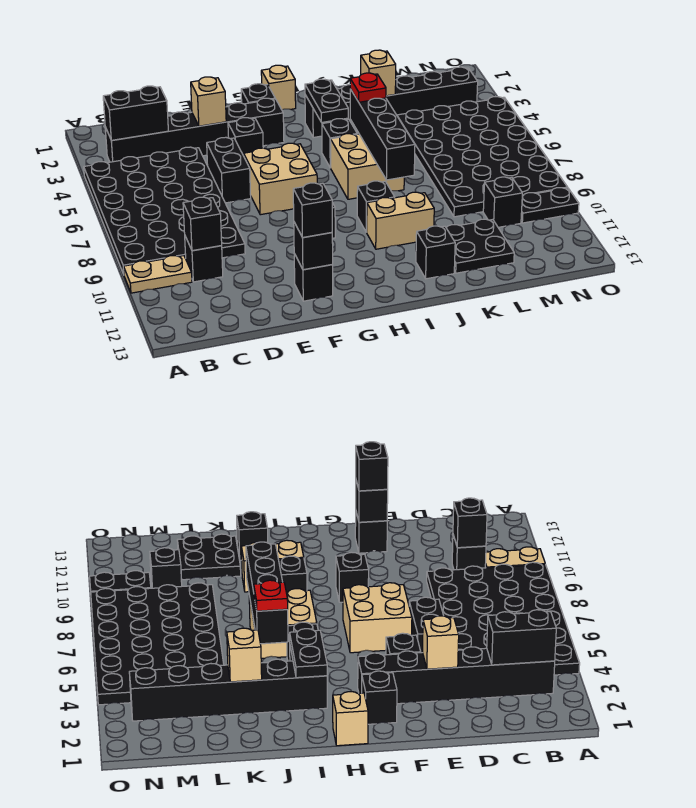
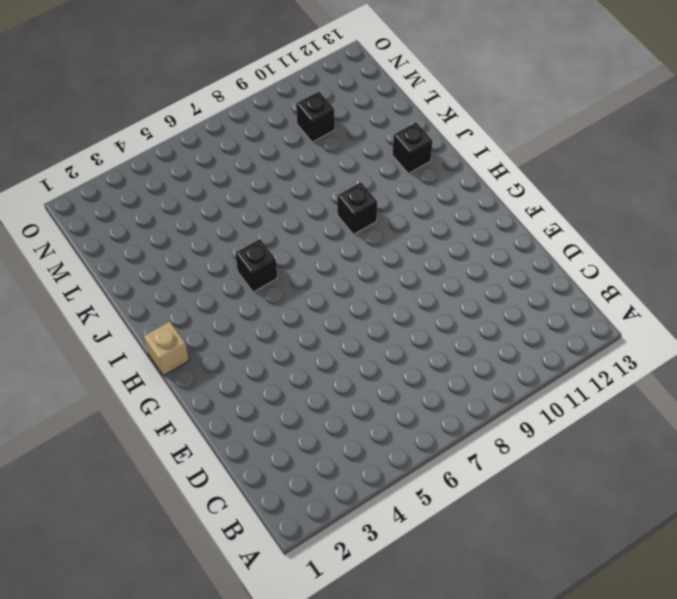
none -> black 4x6 plate [84,147,245,274]
none -> tan 1x2 plate [124,256,192,293]
none -> black 1x6 brick [105,98,284,162]
none -> black 1x1 brick [185,236,223,282]

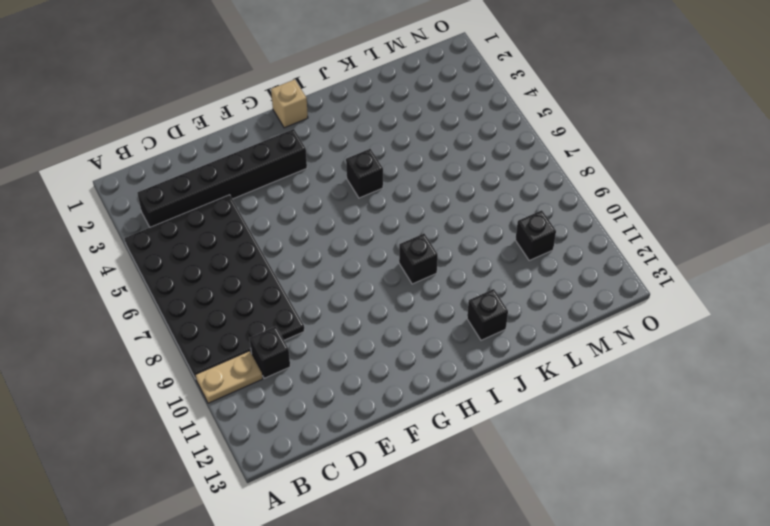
none -> black 1x2 brick [207,137,251,203]
none -> black 1x1 brick [228,118,263,156]
none -> tan 2x2 brick [244,143,317,215]
none -> black 1x1 brick [294,254,333,301]

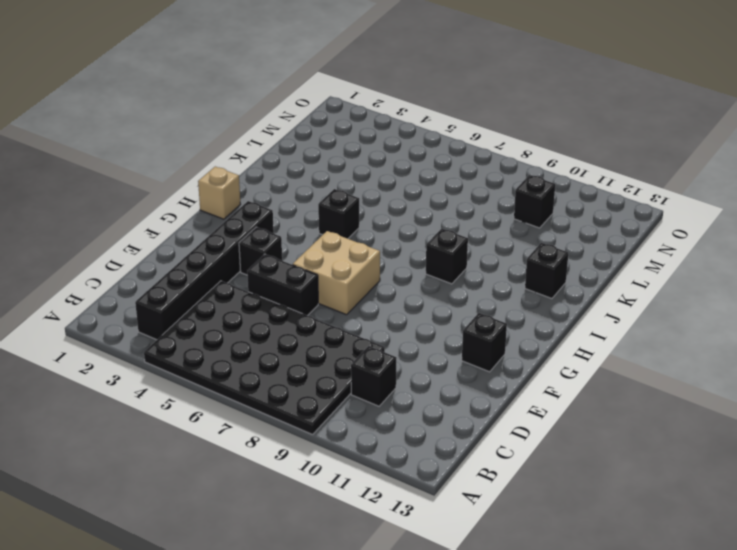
none -> tan 1x2 plate [124,256,192,293]
none -> black 1x1 brick [241,84,275,104]
none -> black 1x1 brick [336,552,369,602]
none -> black 1x6 brick [305,67,478,137]

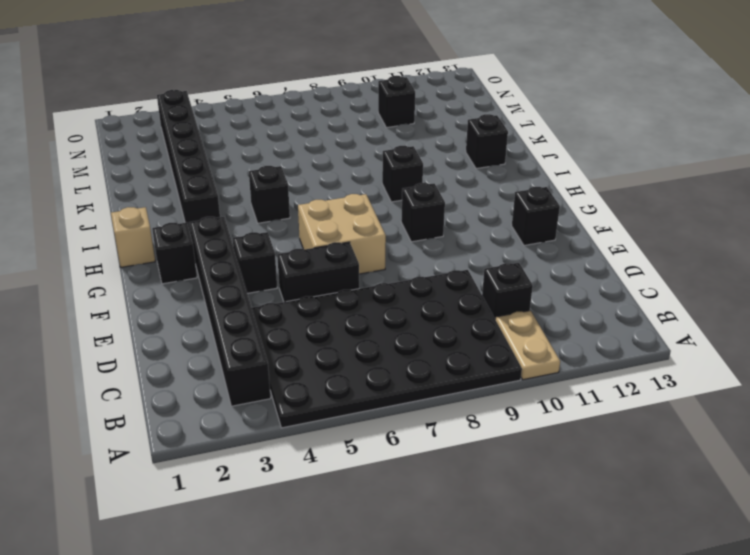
none -> tan 2x2 brick [330,134,404,199]
none -> tan 1x2 brick [367,192,434,249]
none -> black 2x2 plate [447,219,514,273]
none -> black 4x6 plate [397,97,568,217]

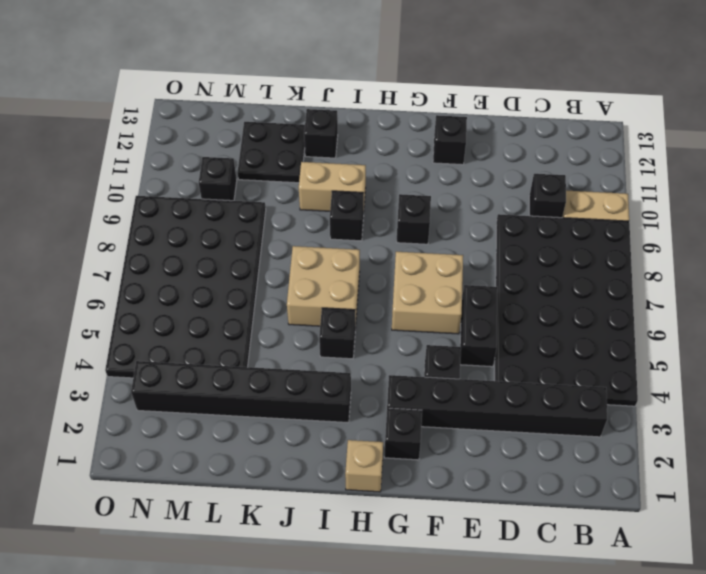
none -> black 1x2 plate [521,188,579,223]
none -> black 1x2 brick [103,86,168,140]
none -> black 1x1 brick [183,197,222,251]
none -> tan 1x1 brick [191,77,226,126]

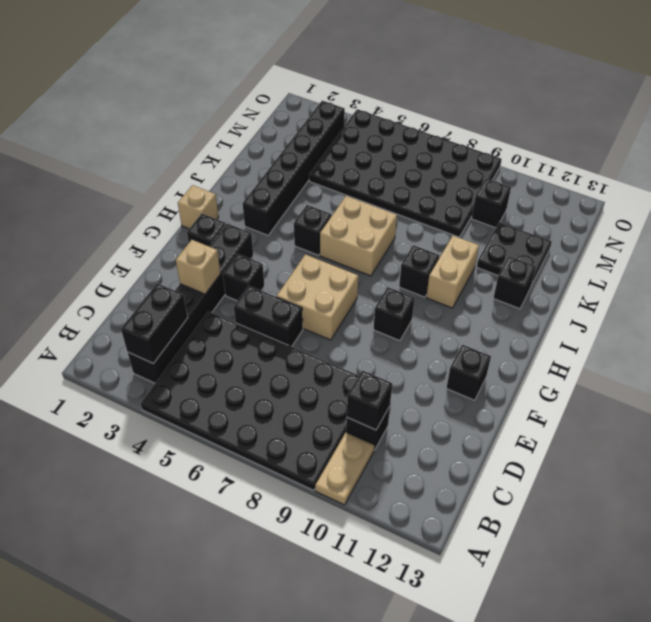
none -> black 1x2 plate [521,188,579,223]
none -> black 1x1 brick [294,222,333,270]
none -> black 1x2 plate [305,79,348,122]
none -> black 1x4 brick [350,89,415,180]

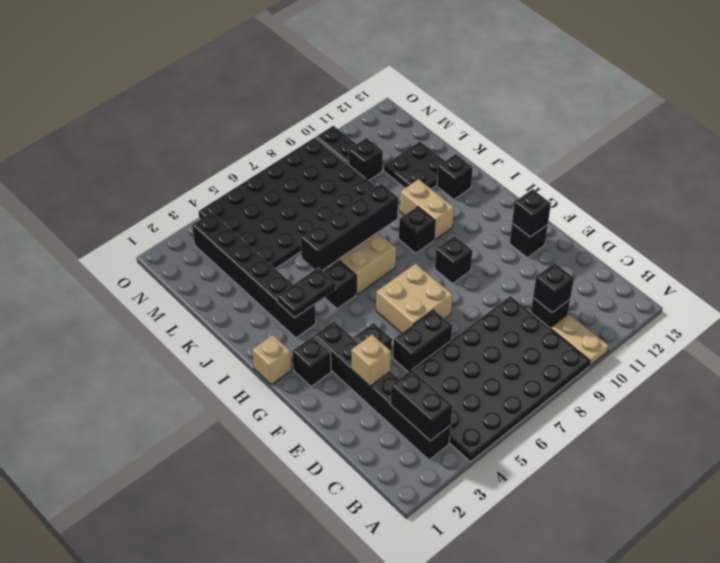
none -> tan 1x1 brick [361,50,396,96]
none -> black 1x1 brick [293,183,332,238]
none -> red 1x1 plate [350,73,386,102]

